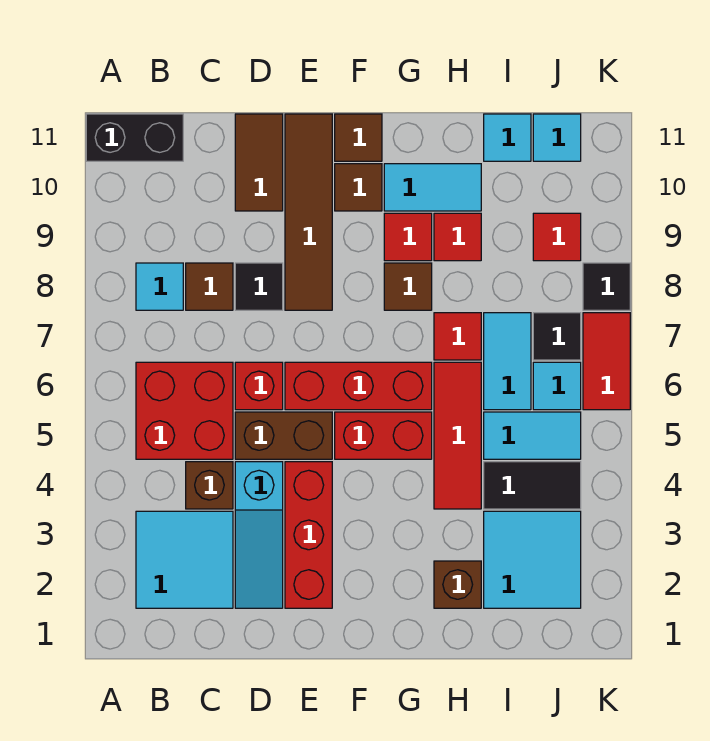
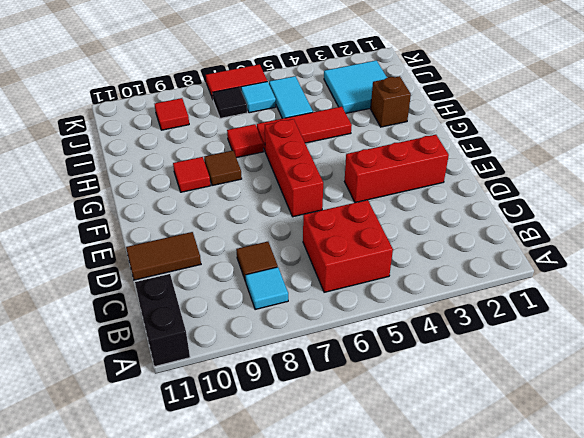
none -> cyan 2x2 tile [136,511,233,608]
none -> brown 1x1 brick [186,462,233,509]
none -> cyan 1x3 slope [235,462,283,608]
none -> brown 1x2 brick [235,412,332,459]

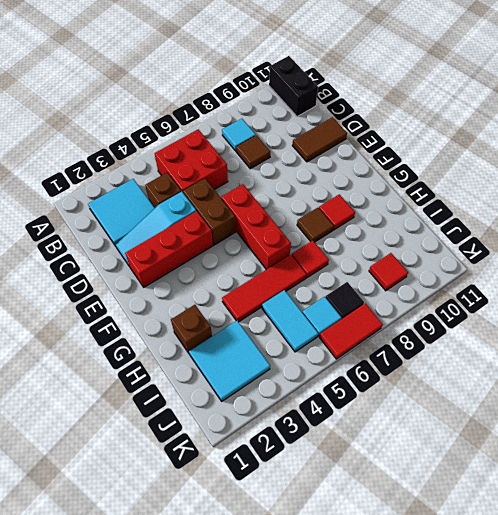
none -> red 1x1 brick [235,362,283,410]
none -> black 1x1 tile [235,263,283,310]
none -> brown 1x4 tile [285,114,332,310]
none -> red 1x2 brick [335,412,432,459]

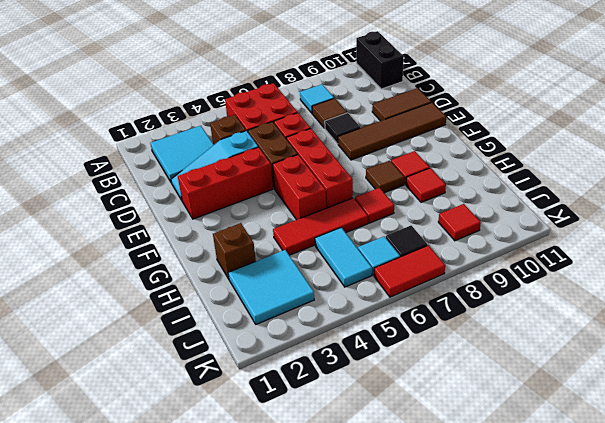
none -> brown 1x1 tile [335,164,382,211]
none -> brown 1x1 tile [335,114,382,161]
none -> cyan 1x2 tile [384,164,481,211]
none -> black 1x2 tile [484,462,581,509]

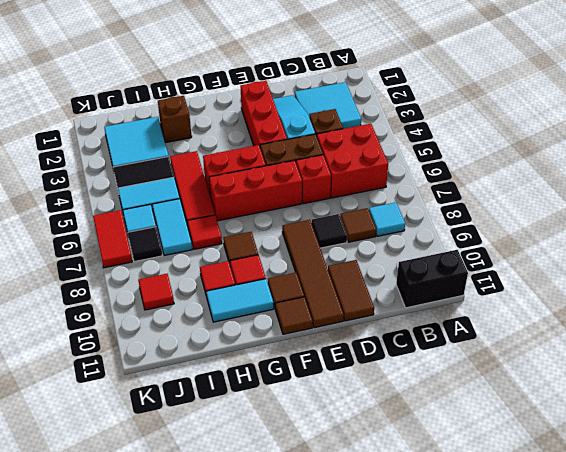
none -> cyan 1x1 tile [484,114,531,161]
none -> cyan 1x1 tile [533,114,581,161]
none -> black 1x1 tile [583,263,630,310]

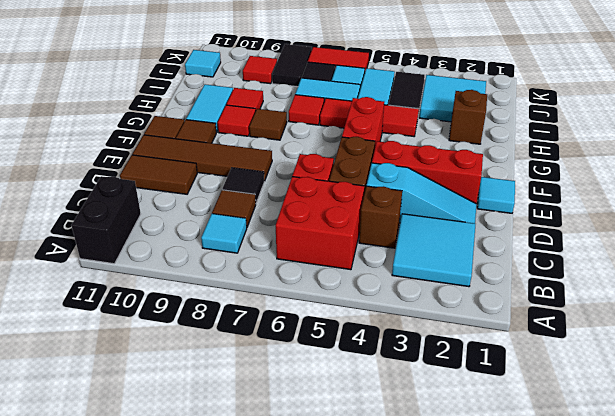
cyan 1x1 tile [477,177,515,213] -> cyan 1x1 tile moved to [484,114,531,161]
black 1x2 tile [272,44,312,87] -> black 1x1 tile [583,263,630,310]
none -> red 1x3 brick [285,362,432,410]

